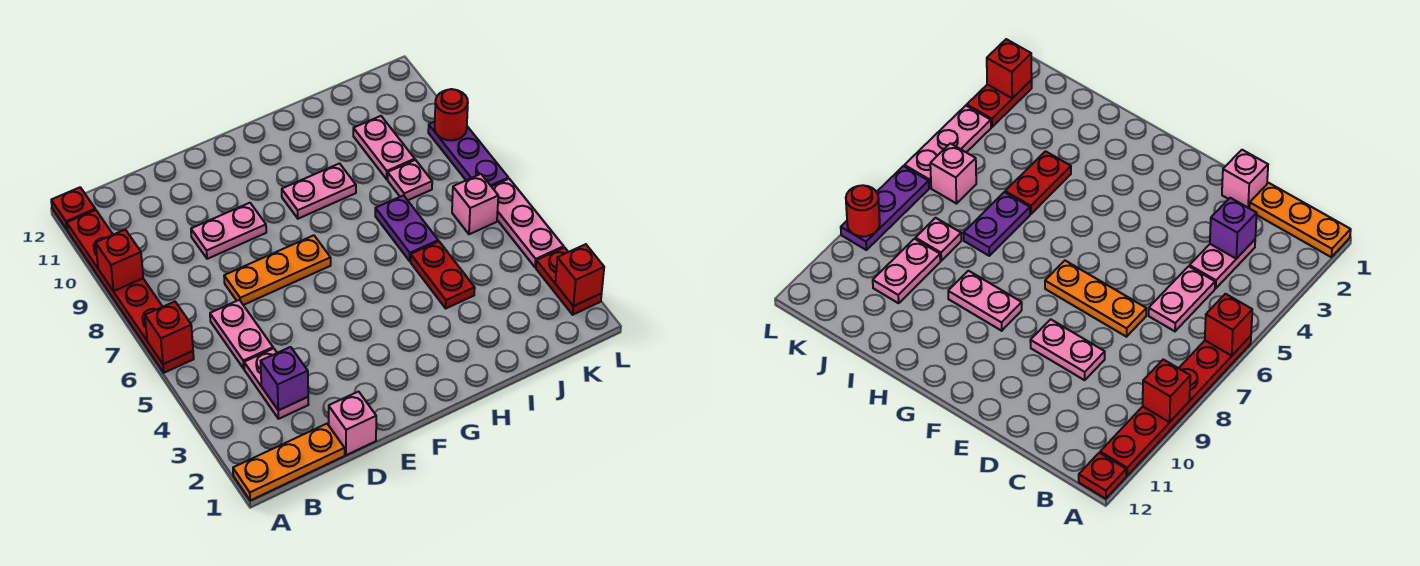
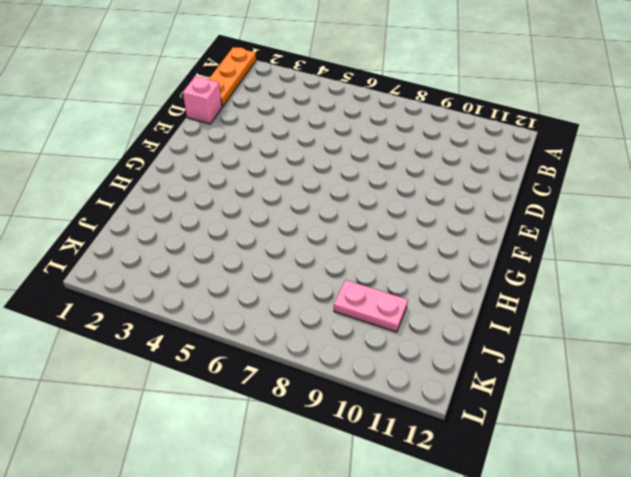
none -> red 1x6 plate [67,210,194,373]
none -> red 1x1 plate [51,187,95,229]
none -> pink 1x2 plate [244,348,308,419]

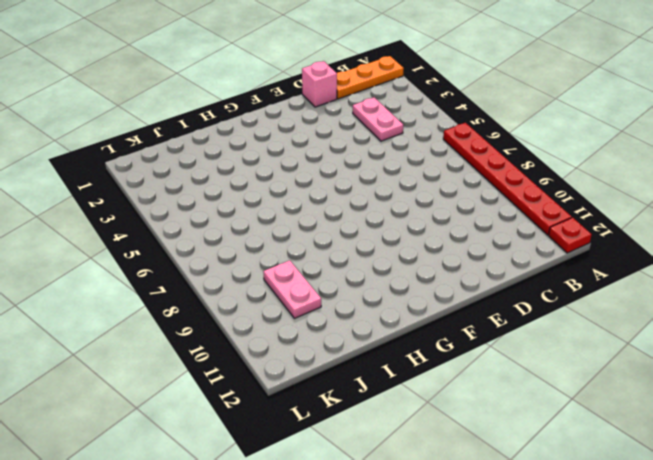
none -> pink 1x2 plate [210,300,273,369]
none -> orange 1x3 plate [224,235,331,305]
none -> pink 1x2 plate [191,203,266,259]

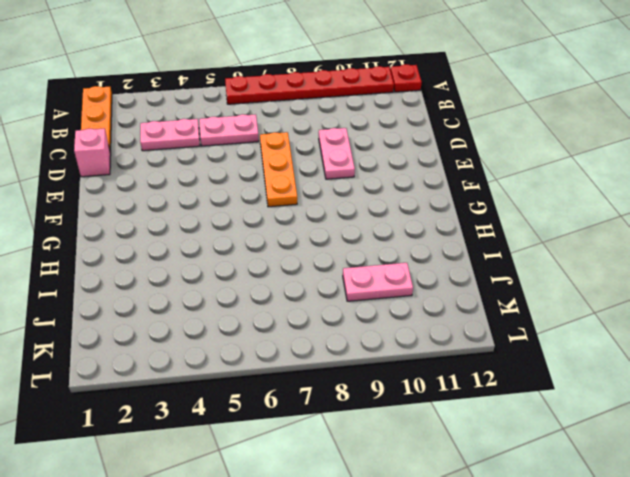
none -> pink 1x2 plate [282,164,356,219]
none -> red 1x2 plate [411,241,475,308]
none -> purple 1x2 plate [375,195,438,261]

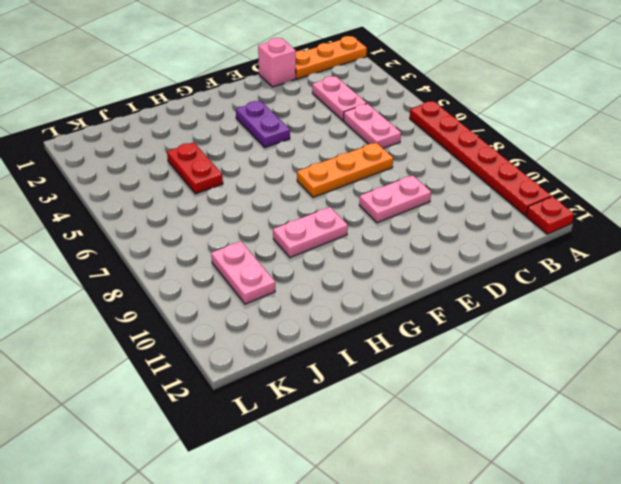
purple 1x2 plate [236,101,290,148] -> purple 1x2 plate moved to [375,195,438,261]
none -> pink 1x1 plate [388,160,432,200]
none -> pink 1x1 brick [452,174,498,234]
none -> red 1x2 plate [536,247,602,315]

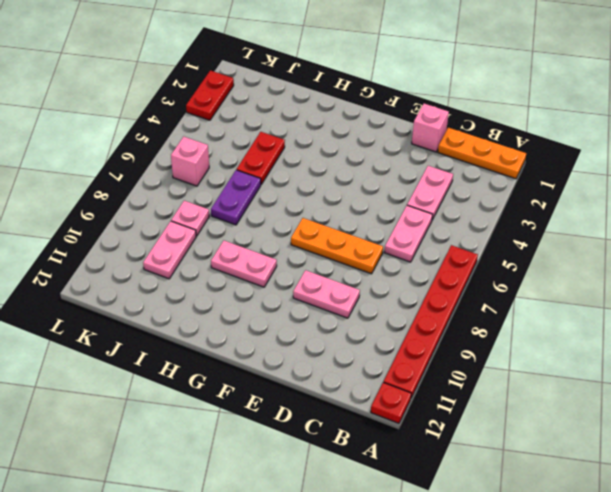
none -> pink 1x3 plate [492,179,564,267]
none -> purple 1x3 plate [428,122,508,187]
none -> red 1x1 brick [145,302,193,364]

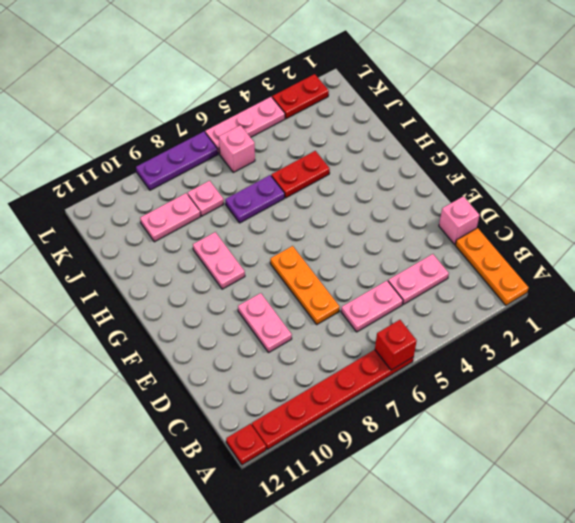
none -> red 1x1 brick [96,230,143,291]
none -> purple 1x1 brick [260,347,308,410]
none -> red 1x1 brick [555,244,604,306]

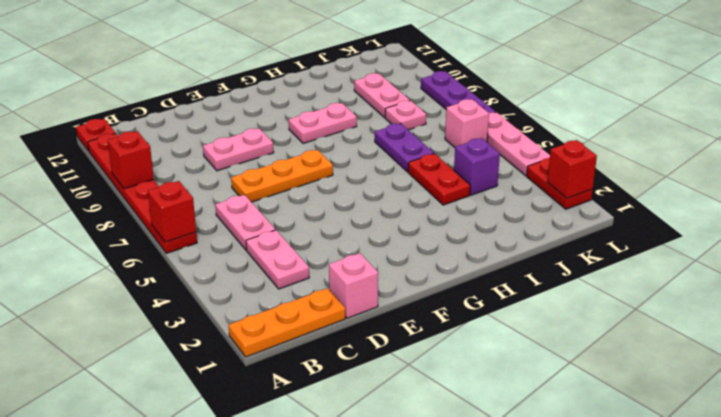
purple 1x1 brick [454,138,500,195] -> purple 1x1 brick moved to [260,347,308,410]
none -> red 1x1 round brick [435,89,468,140]

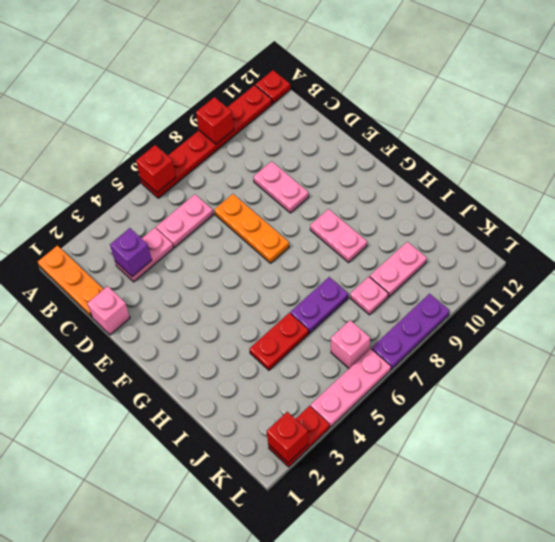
none -> red 1x1 round brick [435,89,468,140]

